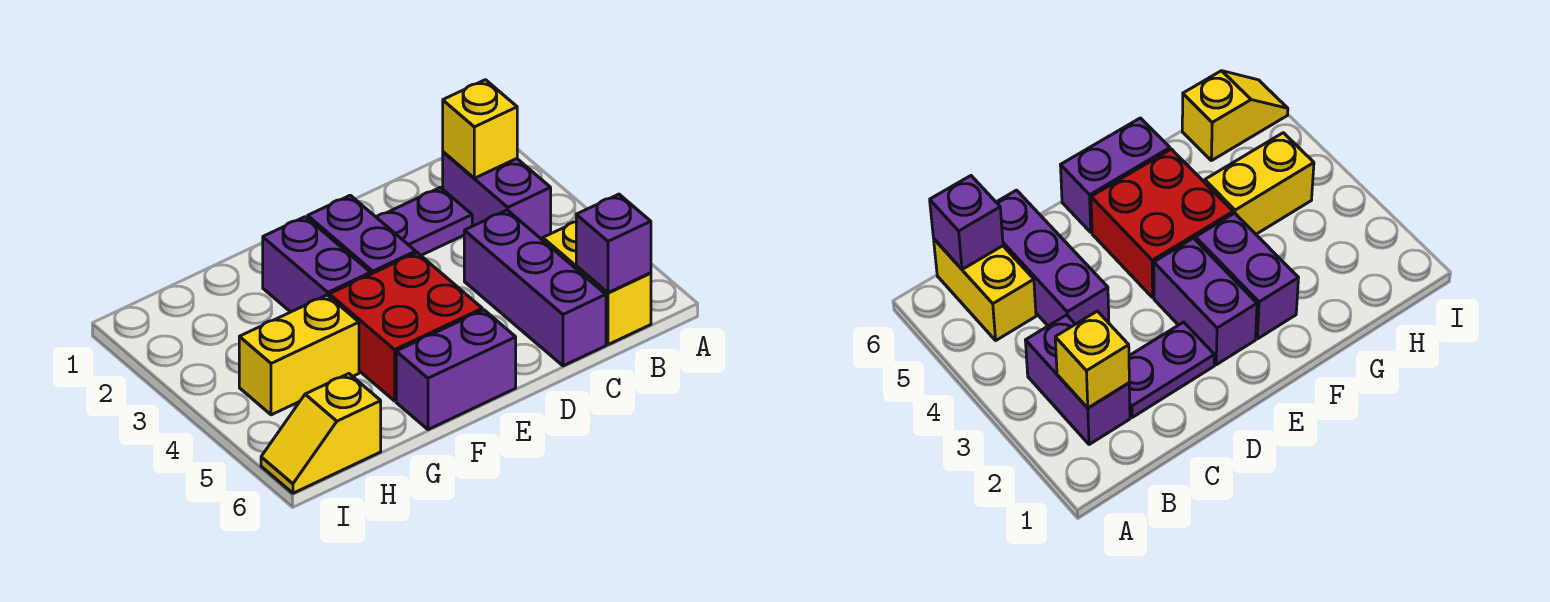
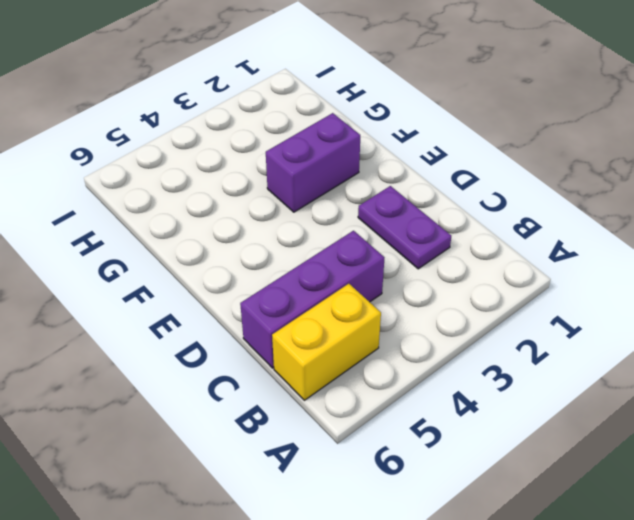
none -> purple 1x2 brick [443,152,551,240]
none -> purple 1x2 brick [308,195,416,274]
none -> red 2x2 brick [329,253,482,401]

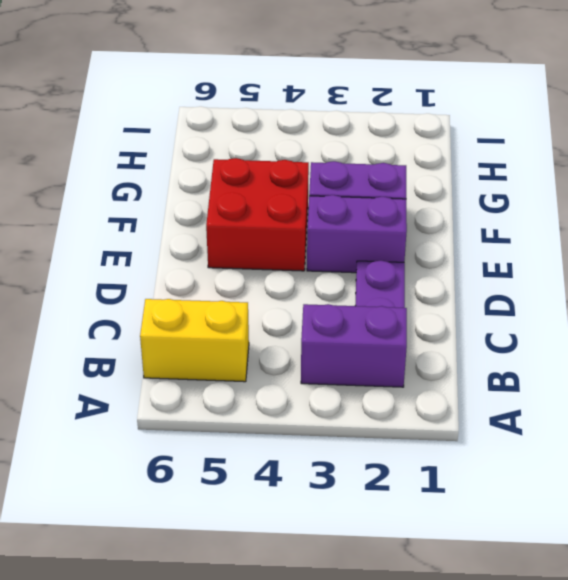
none -> purple 1x3 brick [464,210,606,366]
none -> purple 1x2 brick [396,310,516,430]
none -> yellow 1x2 brick [239,295,359,415]

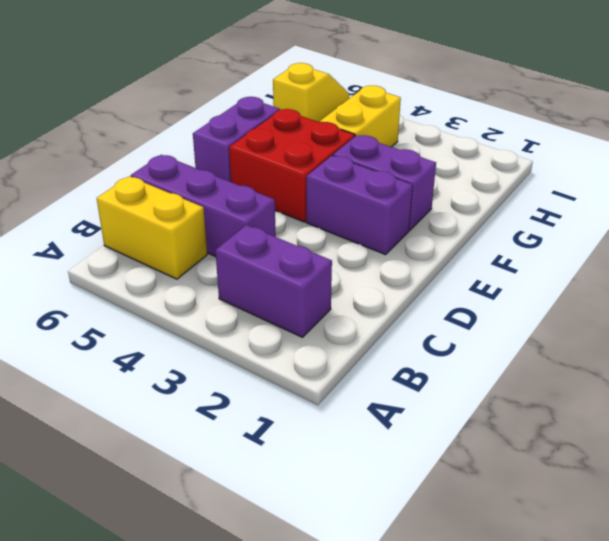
none -> purple 1x2 plate [376,187,472,255]
none -> yellow 1x1 brick [443,80,517,178]
none -> purple 1x1 brick [576,194,651,293]

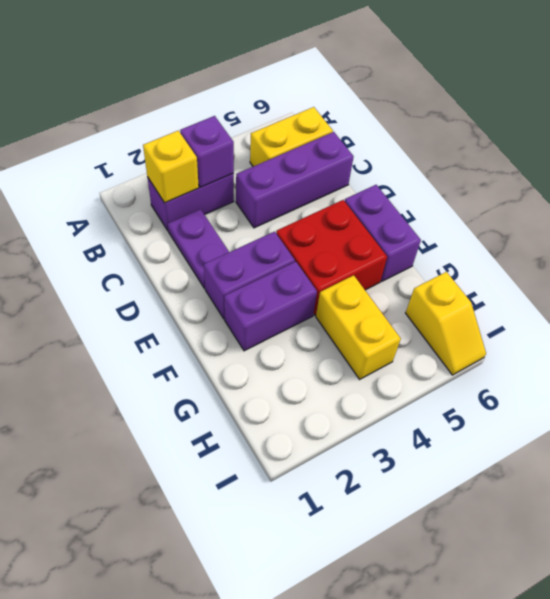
purple 1x1 brick [180,116,234,187] -> purple 1x1 brick moved to [576,194,651,293]

